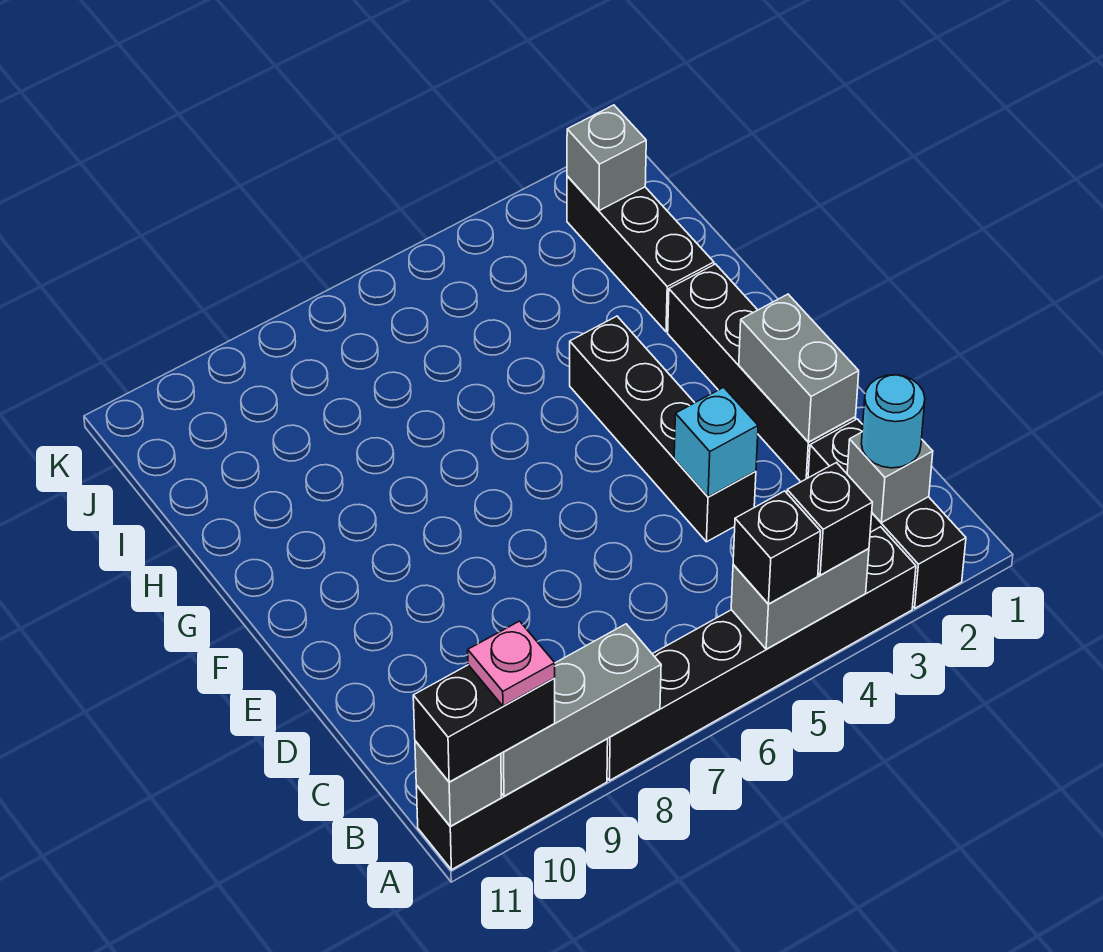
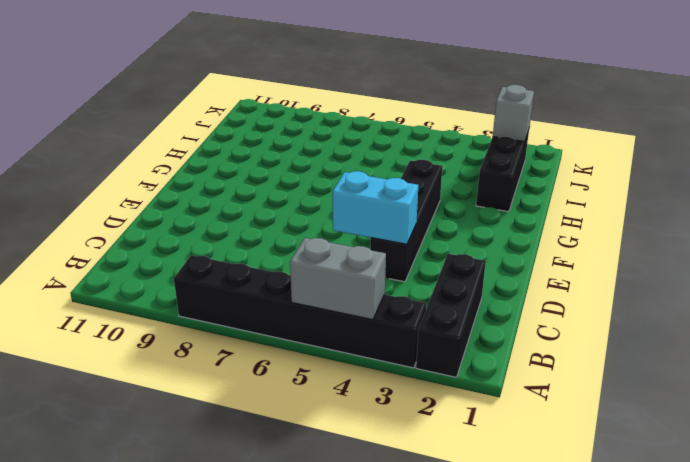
cyan 1x2 brick [333,171,418,244] -> cyan 1x1 brick [674,387,758,497]
none -> black 1x3 brick [416,739,608,870]
none -> black 1x4 brick [668,264,856,482]
none -> grey 1x3 brick [501,624,661,796]

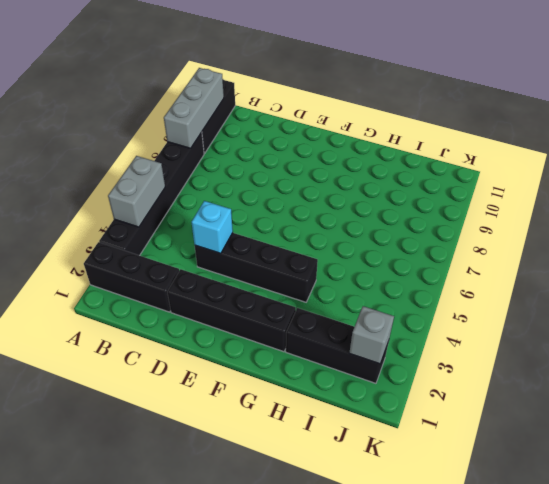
none -> grey 1x1 brick [415,741,501,826]
none -> grey 1x1 brick [847,432,933,523]
none -> grey 1x2 brick [739,294,859,442]

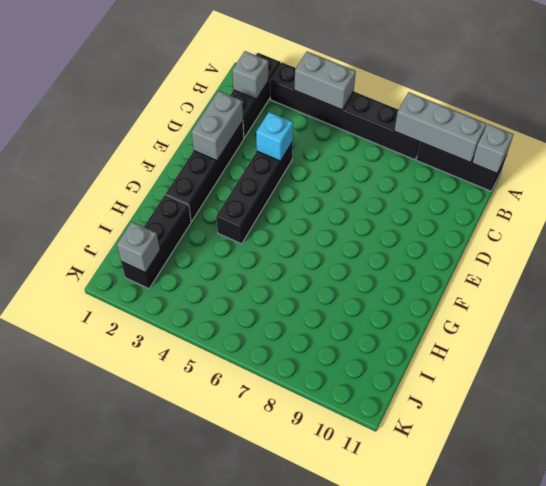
none -> black 1x1 brick [787,463,872,575]
none -> black 1x1 brick [733,491,821,604]
none -> black 1x2 brick [413,665,555,782]

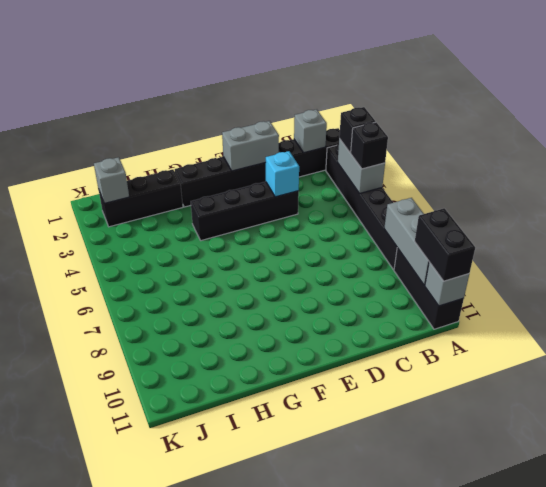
none -> cyan 1x1 round brick [861,375,925,468]
none -> pink 1x1 plate [468,621,555,706]

